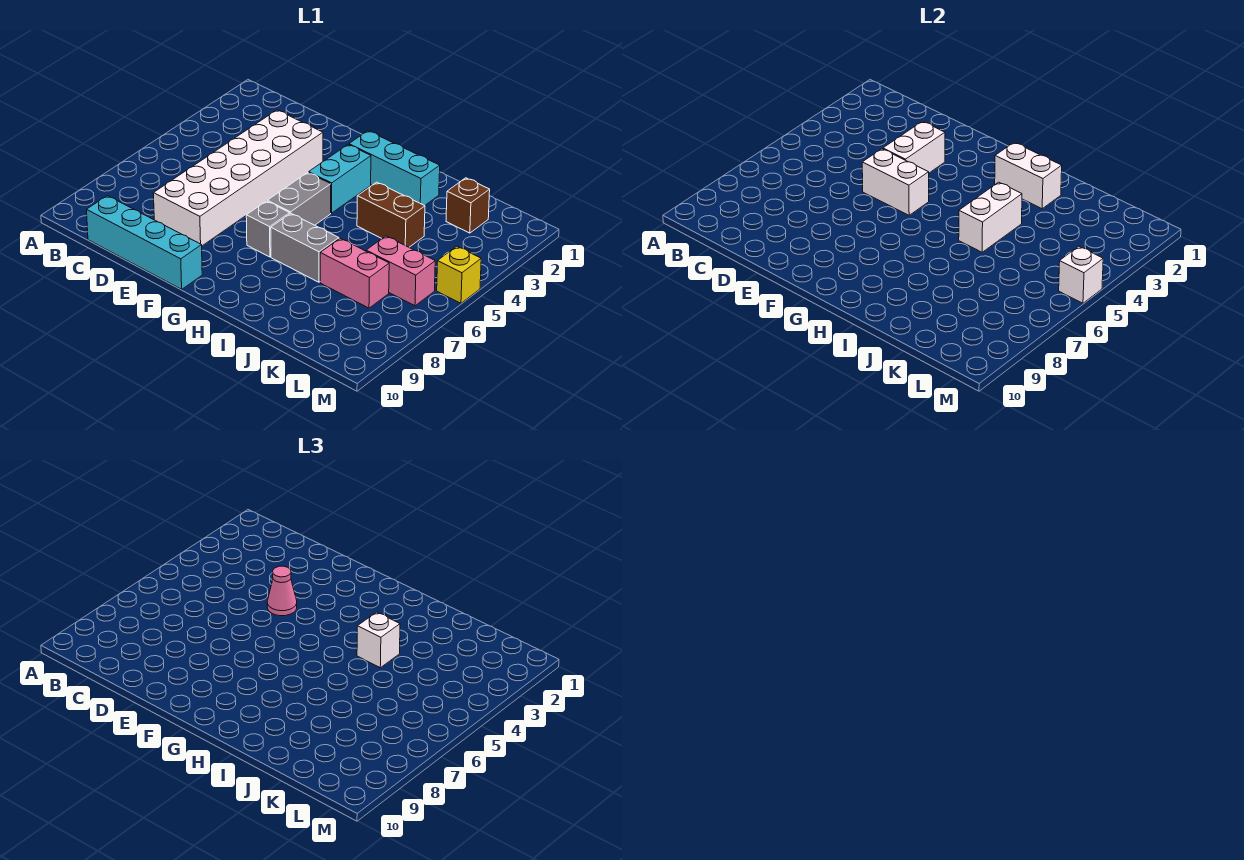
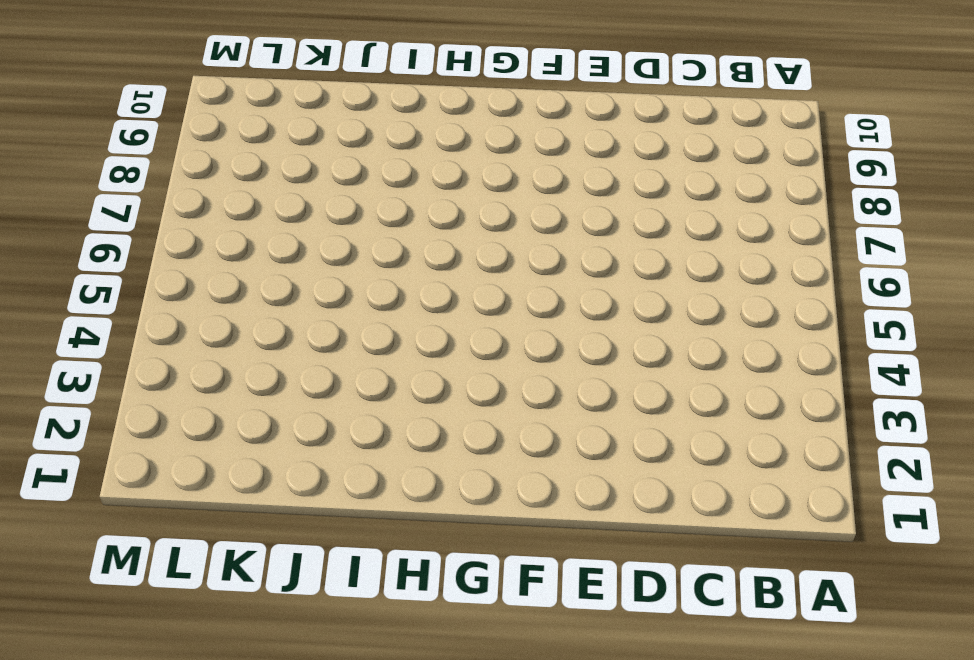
none -> cyan 1x4 brick [87,196,202,289]
none -> white 2x6 brick [153,110,323,246]
none -> cyan 1x3 brick [349,131,440,206]

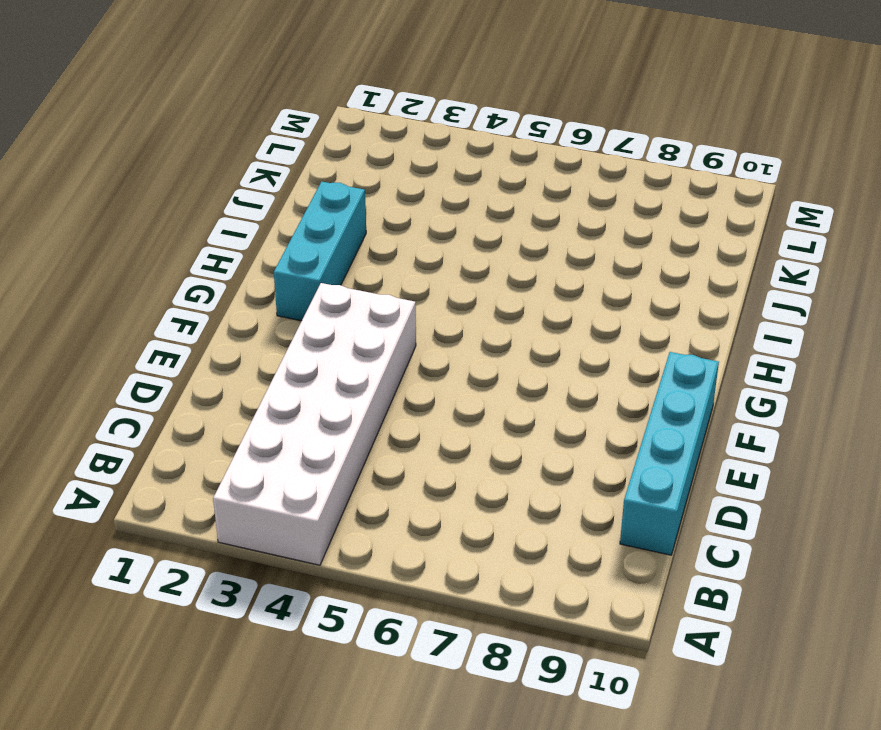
white 2x6 brick [213,283,416,565] -> white 2x6 brick turned to [153,110,323,246]
none -> cyan 1x2 brick [308,145,371,213]
none -> grey 1x2 brick [267,172,331,225]
none -> grey 1x1 brick [246,201,290,257]

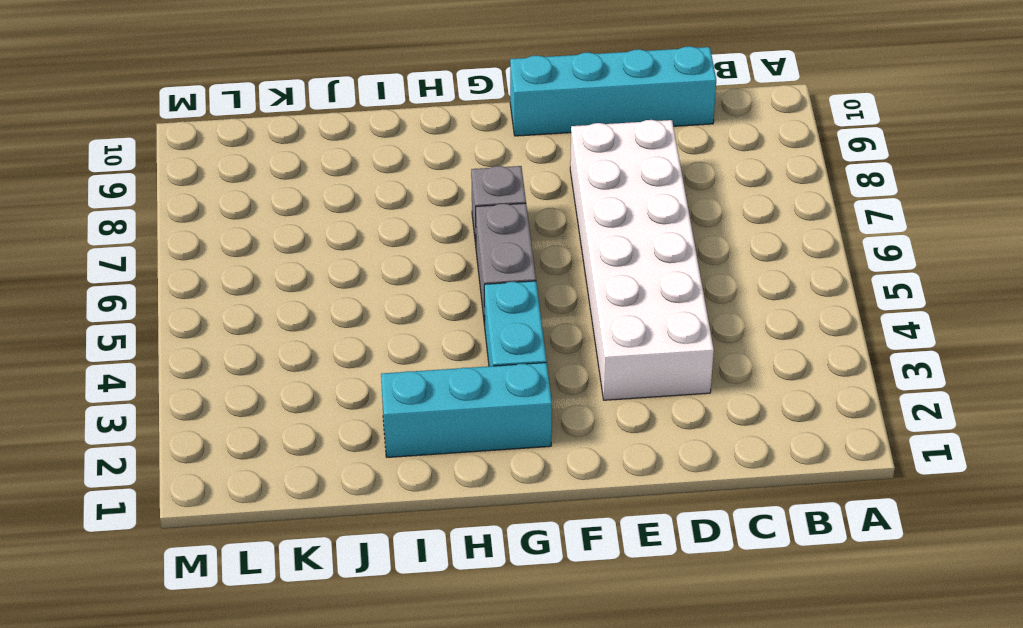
none -> grey 1x2 brick [271,213,339,282]
none -> brown 1x2 brick [357,182,425,247]
none -> pink 1x2 brick [320,238,389,308]

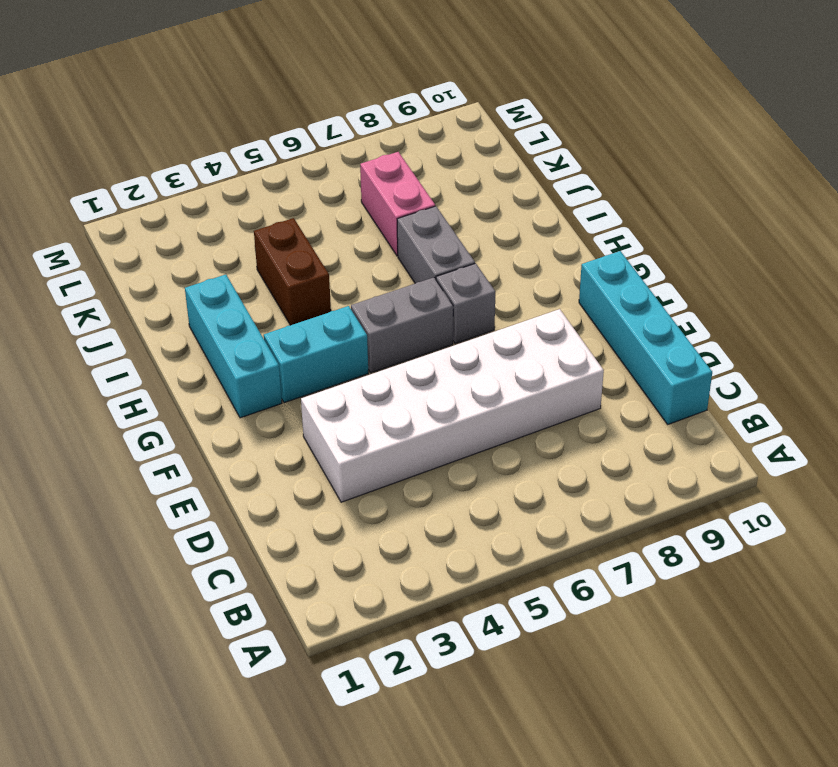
none -> brown 1x1 brick [446,178,490,233]
none -> pink 1x2 brick [366,236,435,306]
none -> yellow 1x1 brick [437,246,481,303]

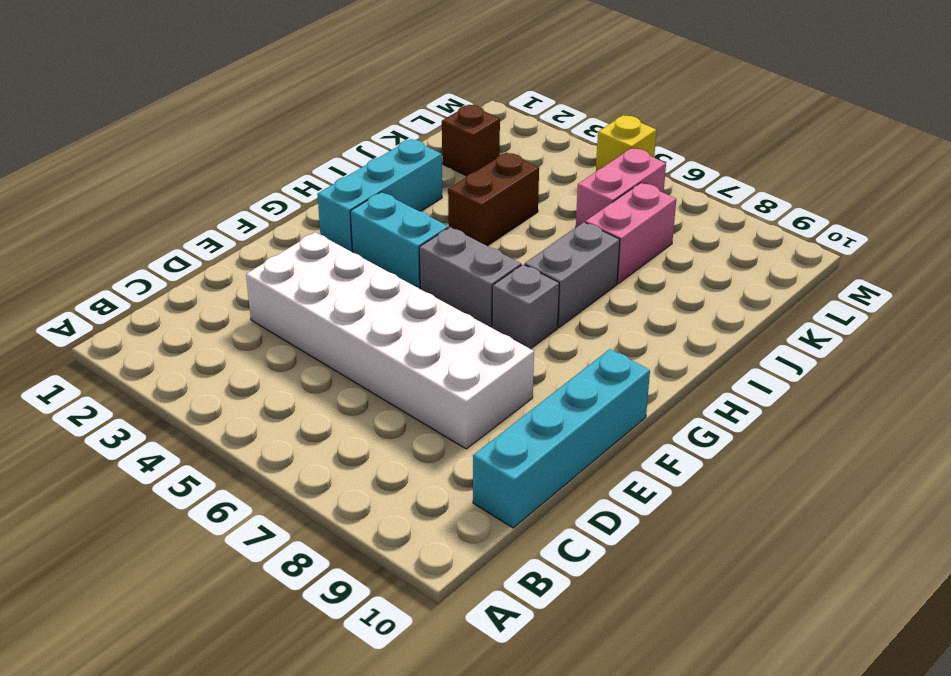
none -> white 1x2 brick [883,121,945,173]
none -> white 1x2 brick [862,149,929,215]
none -> white 1x2 brick [995,142,1062,209]

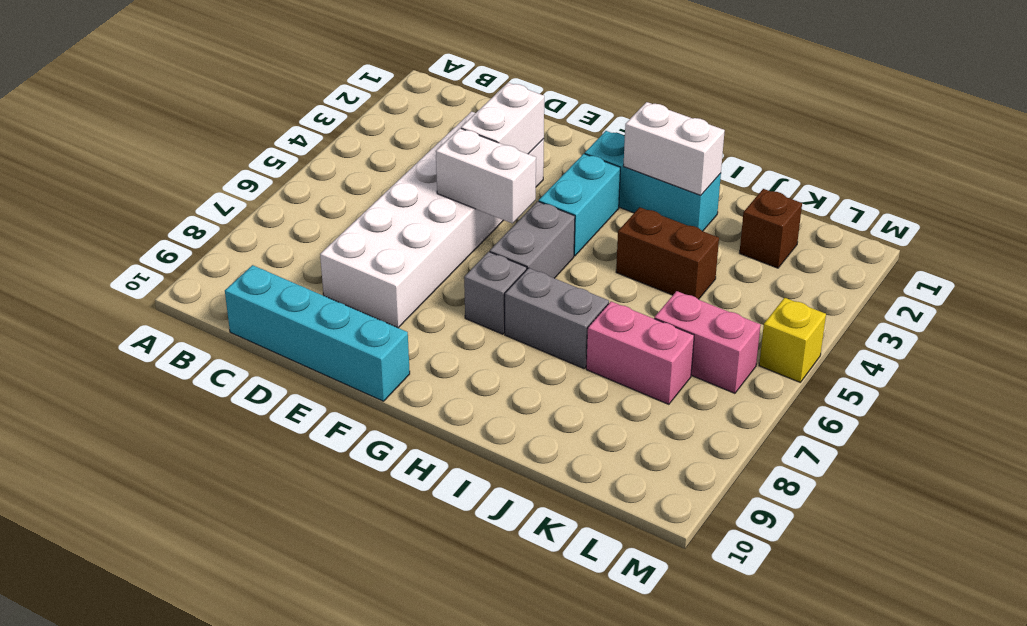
none -> white 1x2 brick [959,182,1022,252]
none -> white 1x1 brick [1059,246,1103,303]
none -> pink 1x1 cone [267,566,297,616]

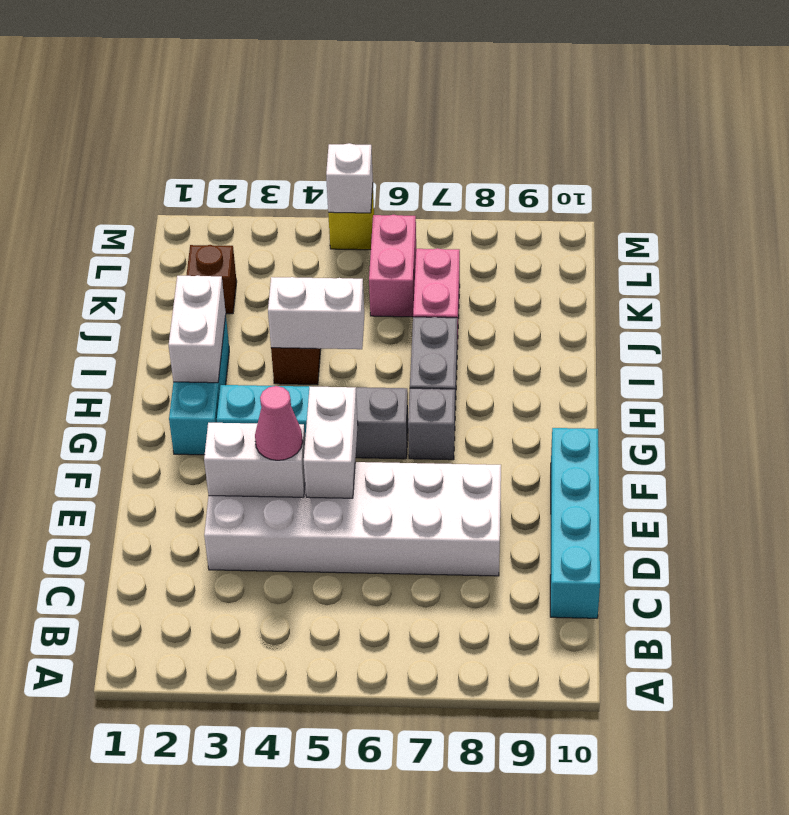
none -> white 1x1 brick [357,612,400,668]

